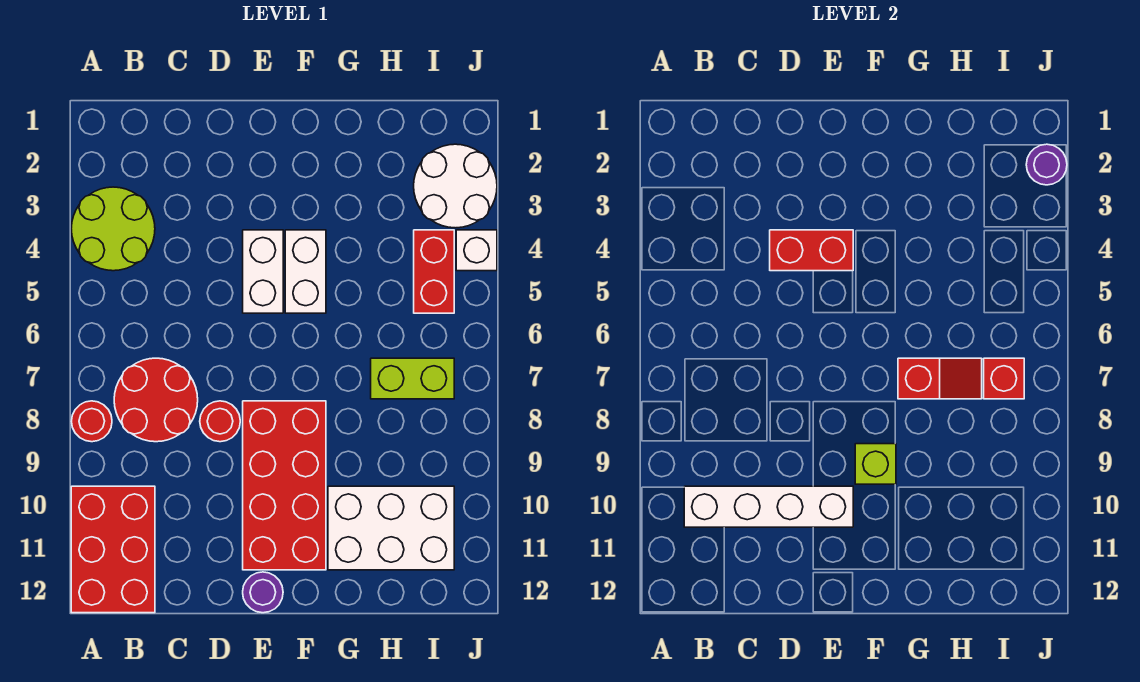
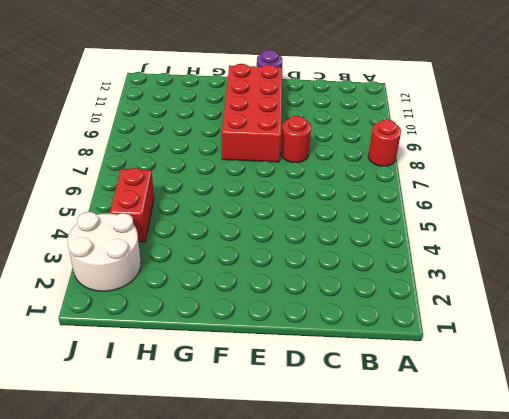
none -> lime 2x2 round brick [71,187,155,271]
none -> red 2x3 brick [71,486,155,613]
none -> red 2x2 round brick [114,358,198,442]

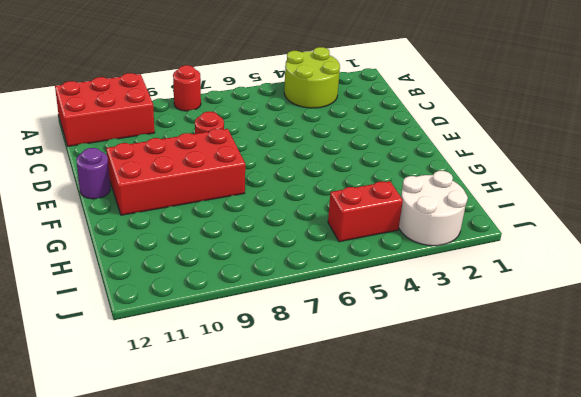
none -> red 2x2 round brick [114,358,198,442]
none -> white 1x2 brick [243,230,283,313]
none -> white 1x2 brick [285,230,326,313]

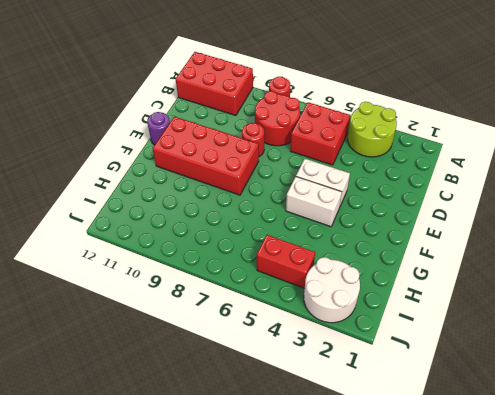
red 2x2 brick [290,102,350,165] -> none
none -> white 2x3 brick [328,486,454,570]
none -> lime 1x2 brick [371,358,454,399]
none -> white 1x1 brick [456,230,497,271]

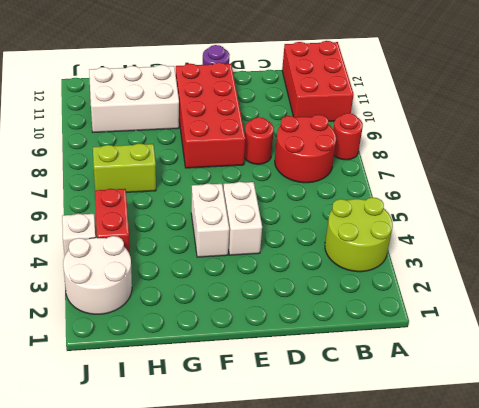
none -> white 1x4 brick [684,486,853,527]
none -> red 1x2 brick [770,230,853,271]
none -> lime 1x1 brick [855,444,896,484]

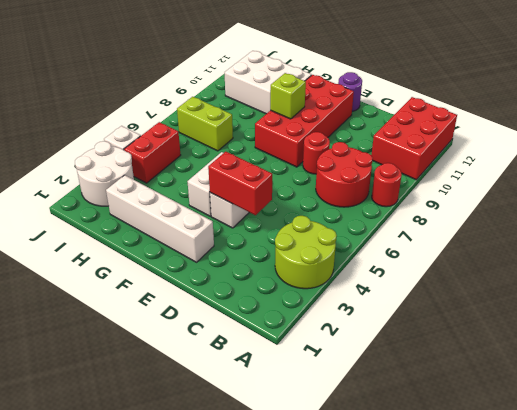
white 1x4 brick [106,175,214,262] -> white 1x4 brick moved to [684,486,853,527]
none -> red 1x2 slope [898,358,982,399]
none -> red 1x1 brick [984,358,1024,399]
none -> purple 1x1 round brick [1026,144,1067,185]

